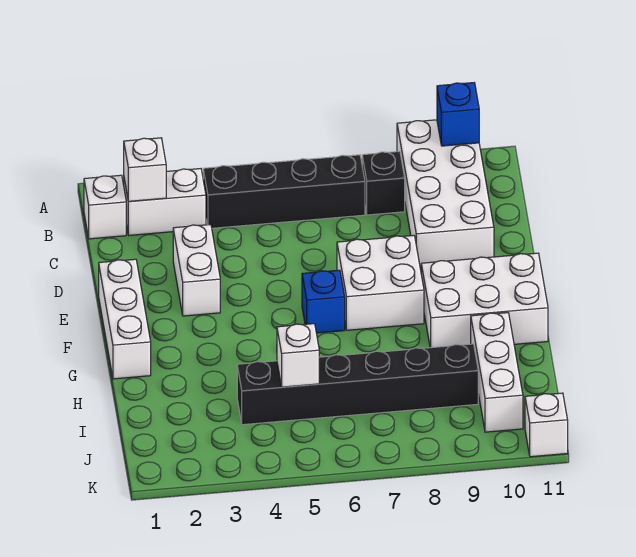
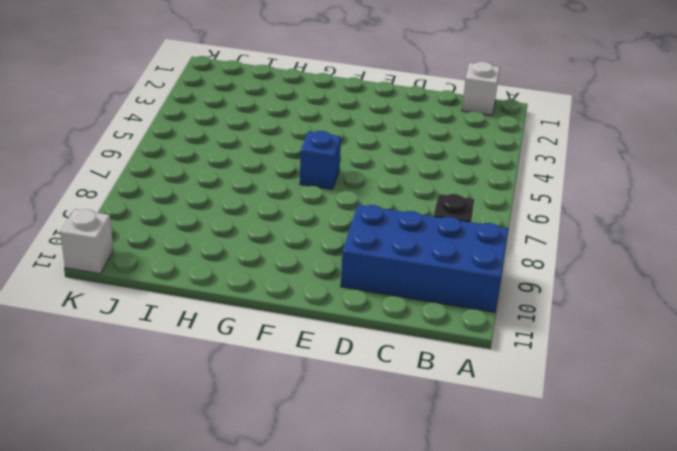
blue 2x4 brick [341,205,509,312] -> white 2x4 brick [397,120,494,267]
none -> white 1x2 brick [124,169,206,235]
none -> black 1x4 brick [203,155,365,228]
none -> white 1x2 brick [173,225,220,316]

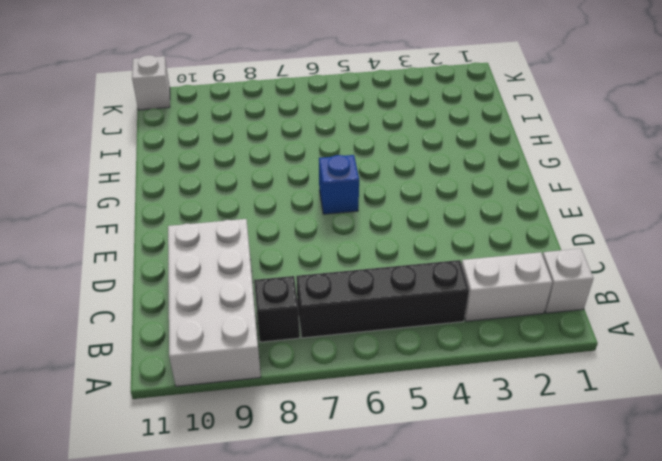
none -> white 1x2 brick [173,225,220,316]
none -> white 1x3 brick [99,259,151,379]
none -> white 2x2 brick [337,235,424,330]

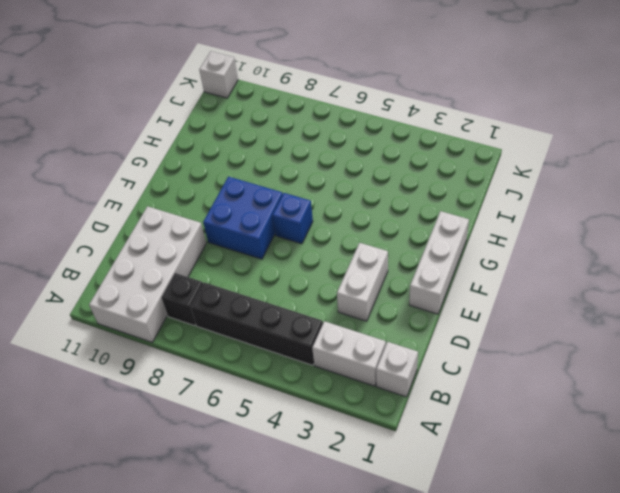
blue 2x2 brick [203,177,283,259] -> white 2x2 brick [337,235,424,330]
none -> white 2x3 brick [421,253,548,348]
none -> white 1x3 brick [471,313,523,432]
none -> black 1x6 brick [237,344,478,425]

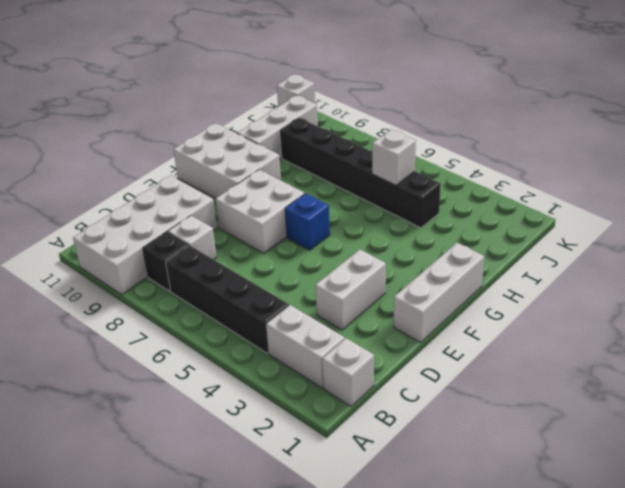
white 1x1 brick [168,216,217,260] -> white 1x1 brick moved to [124,138,166,201]
none -> blue 1x1 brick [437,83,479,146]

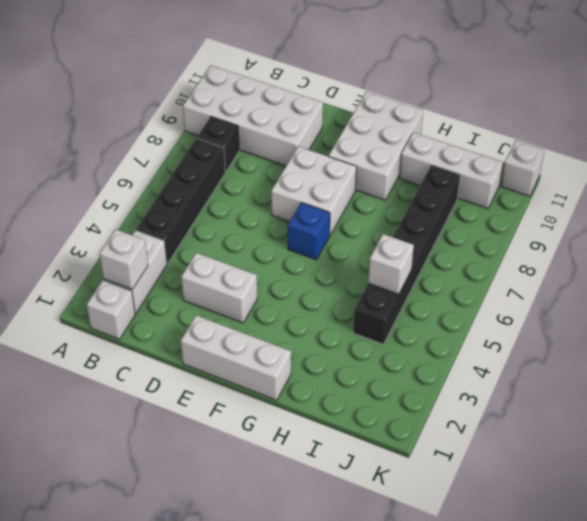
none -> blue 1x1 brick [437,83,479,146]

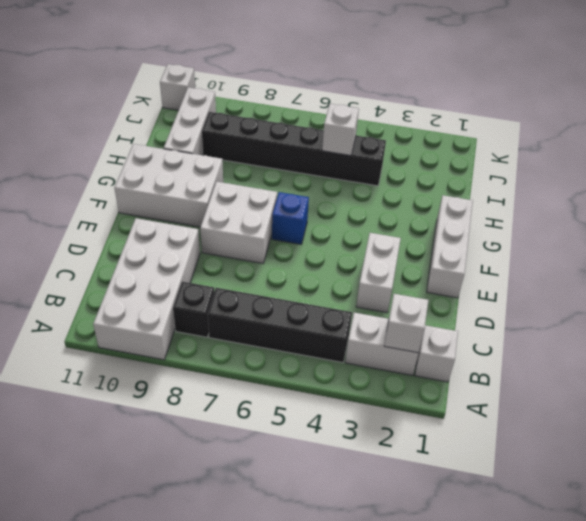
none -> blue 1x1 brick [437,83,479,146]

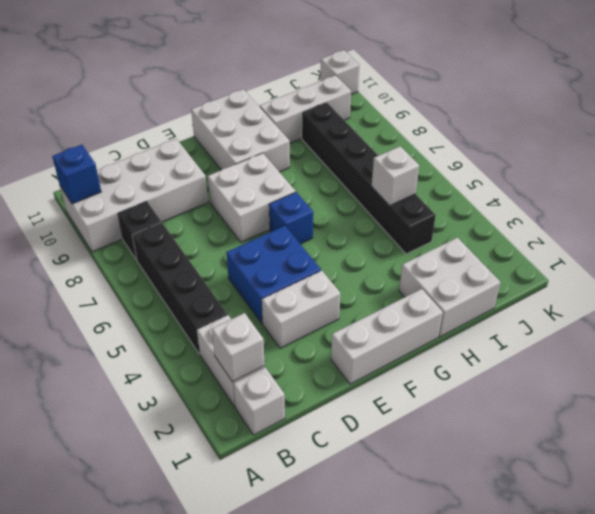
blue 2x2 brick [226,226,321,324] -> none
white 2x2 brick [399,238,501,337] -> none

